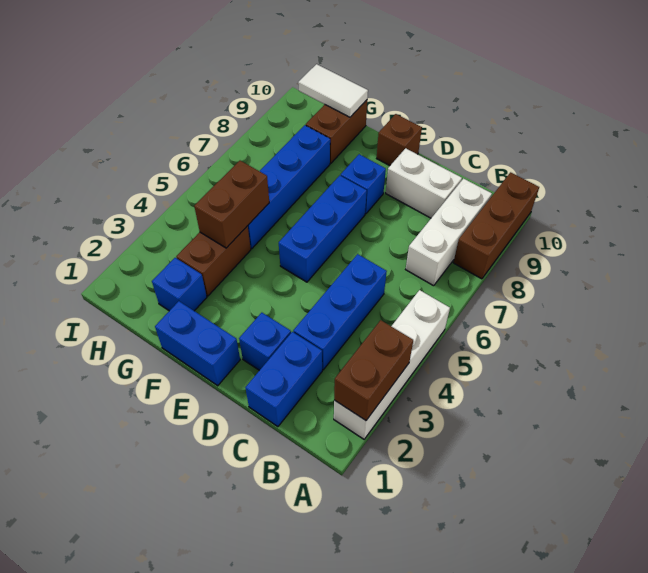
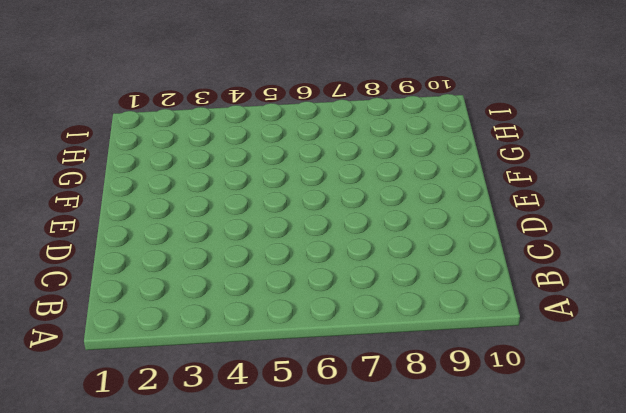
none -> white 1x4 brick [334,290,450,439]
none -> brown 1x3 brick [453,172,539,279]
none -> white 1x3 brick [406,179,492,286]

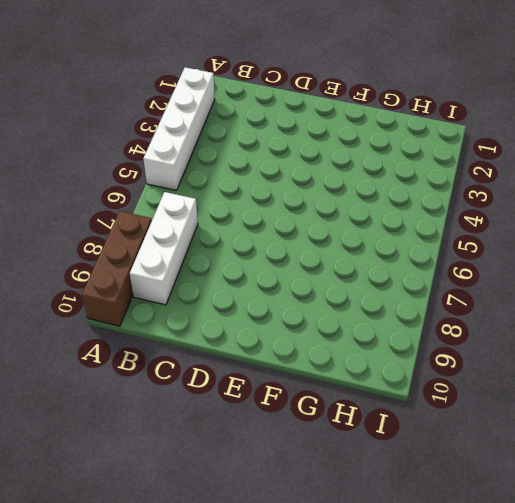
none -> blue 1x2 brick [245,332,322,427]
none -> blue 1x3 brick [293,254,387,370]
none -> white 1x2 brick [386,148,462,218]

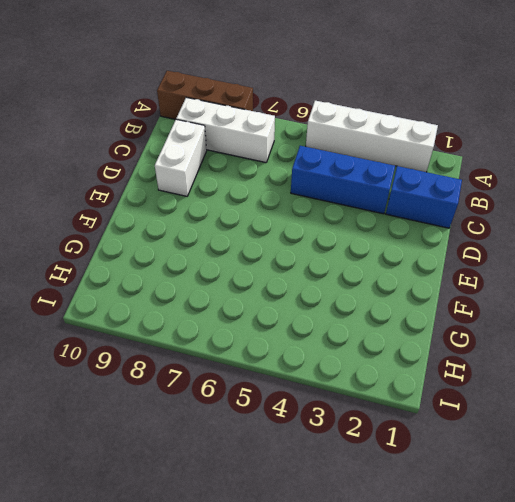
none -> blue 1x1 brick [239,313,291,370]
none -> blue 1x2 brick [155,301,240,386]
none -> blue 1x3 brick [279,176,367,282]

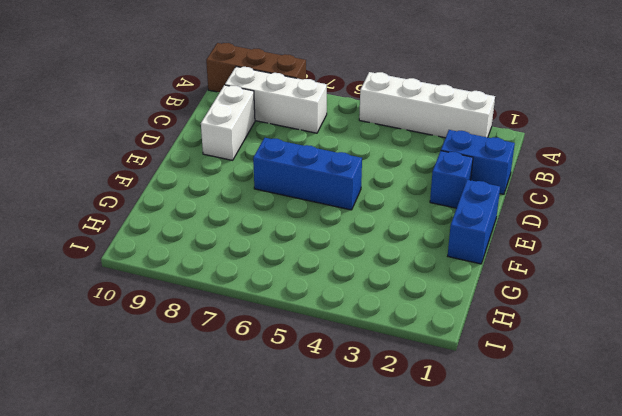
none -> blue 1x3 brick [293,254,387,370]
none -> blue 1x1 brick [341,154,386,214]
none -> brown 1x1 brick [377,114,422,166]

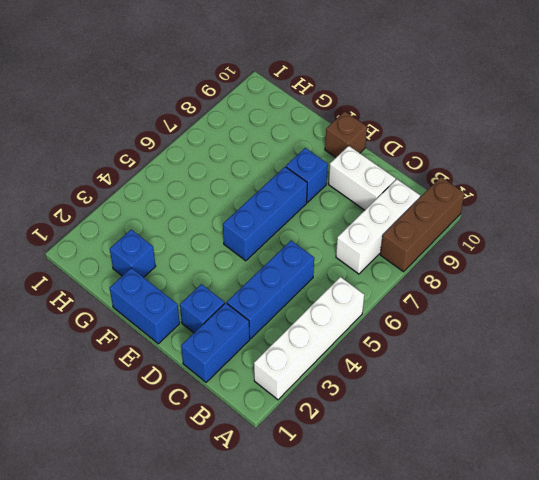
none -> brown 1x2 brick [176,226,251,296]
none -> blue 1x4 brick [248,125,330,249]
none -> brown 1x2 brick [306,100,367,163]

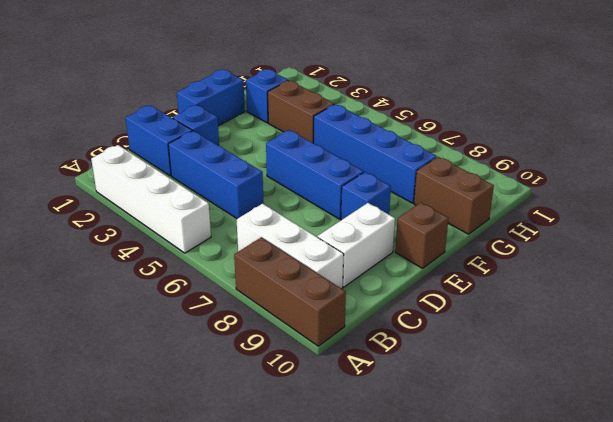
none -> brown 1x2 brick [334,320,413,420]
none -> brown 1x2 brick [194,161,269,248]
none -> white 1x2 tile [298,64,368,117]

